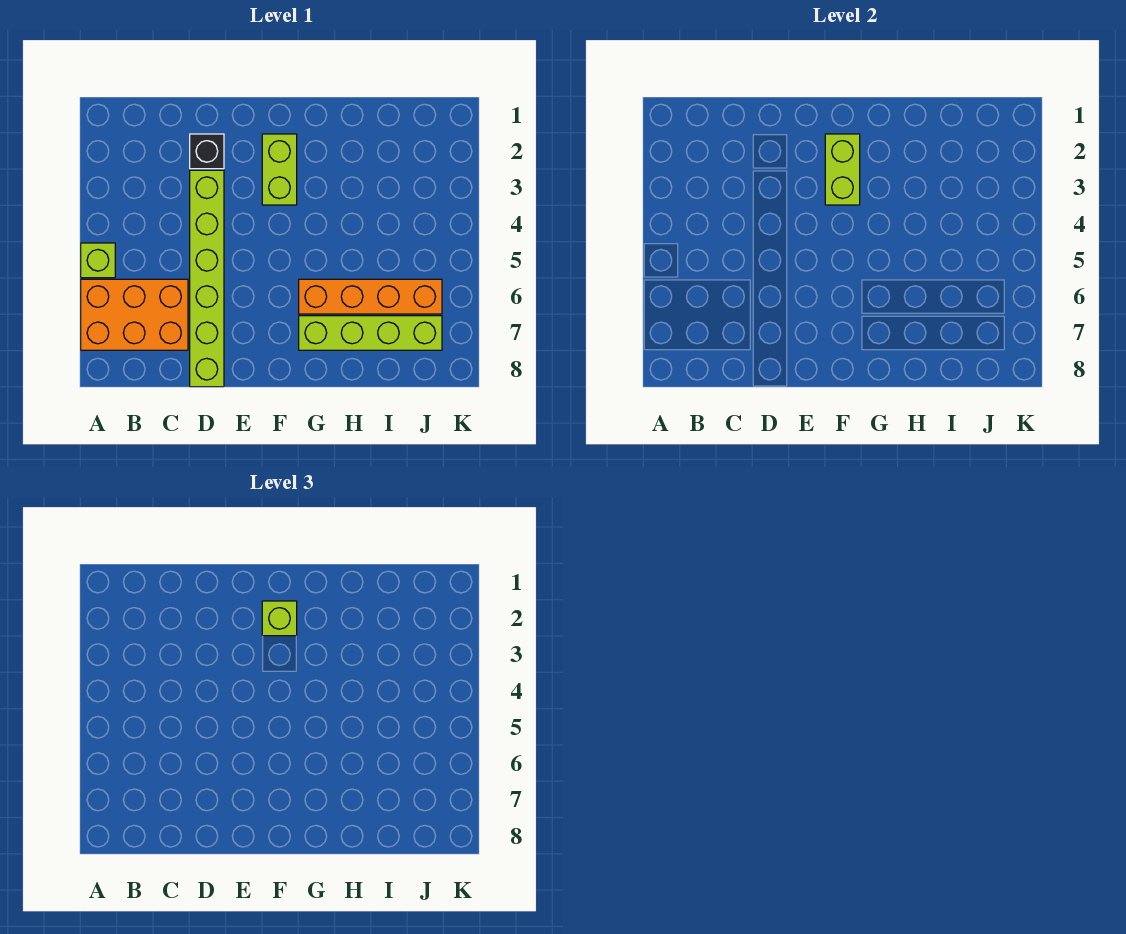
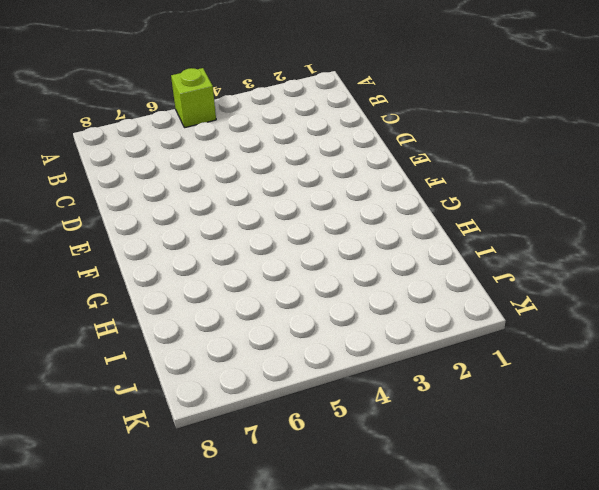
none -> orange 2x3 brick [81,279,188,350]
none -> black 1x1 brick [190,134,224,169]

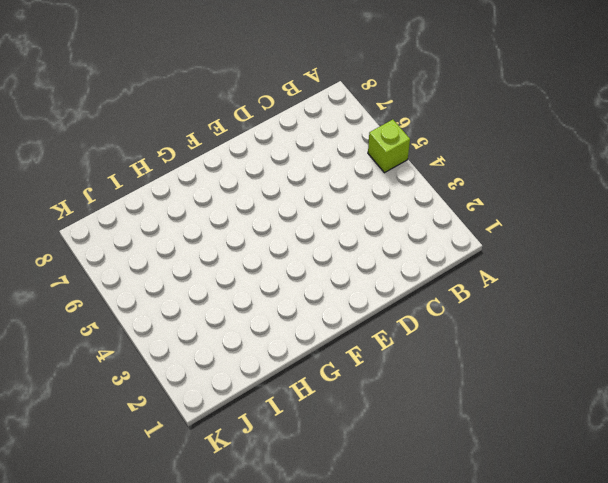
none -> orange 2x3 brick [81,279,188,350]
none -> black 1x1 brick [190,134,224,169]

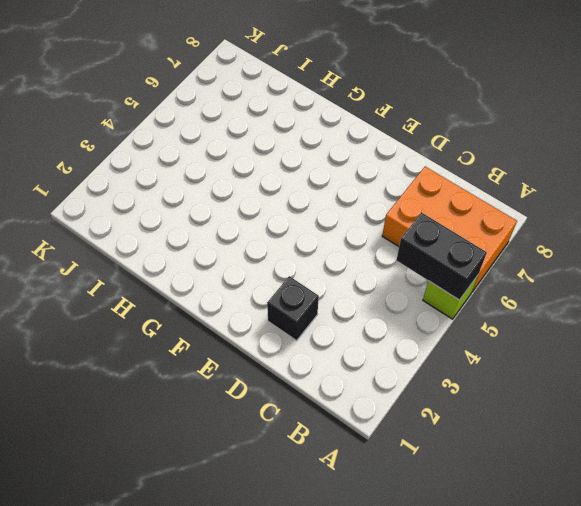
black 1x2 brick [397,212,487,300] -> none
none -> lime 1x6 brick [190,170,224,387]
none -> lime 1x2 brick [262,134,297,205]

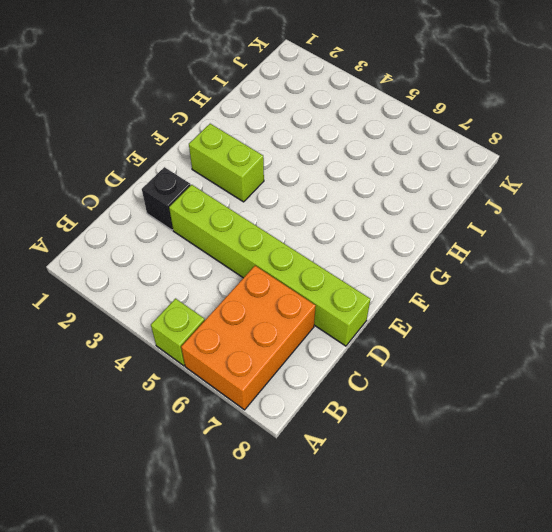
none -> orange 1x4 brick [299,279,442,314]
none -> lime 1x4 brick [299,316,442,350]

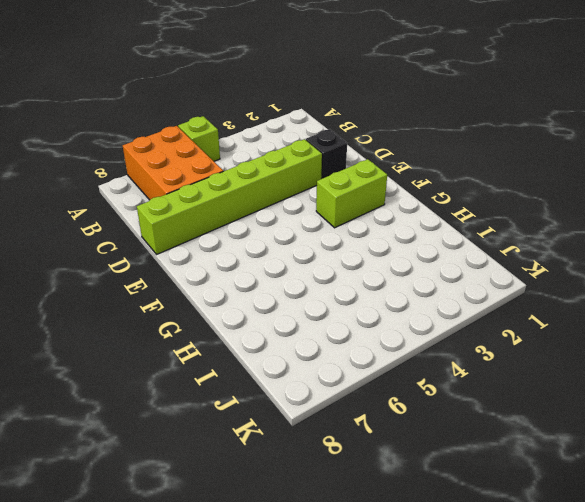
none -> orange 1x4 brick [299,279,442,314]
none -> lime 1x4 brick [299,316,442,350]

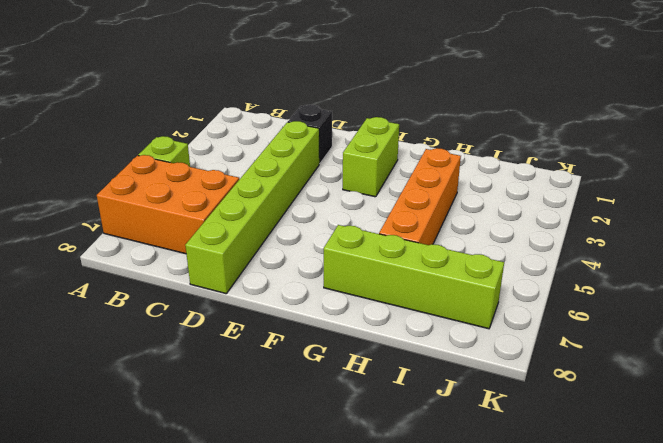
orange 1x4 brick [379,148,461,245] -> orange 1x4 brick turned to [299,279,442,314]
none -> lime 1x2 brick [825,134,860,205]
none -> lime 1x1 brick [262,601,297,636]

